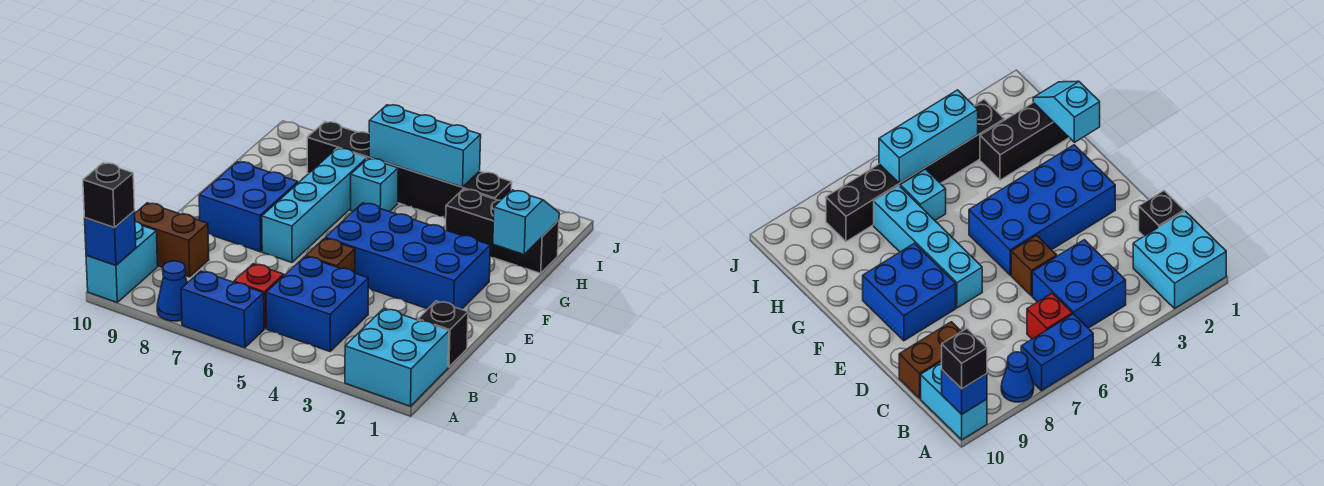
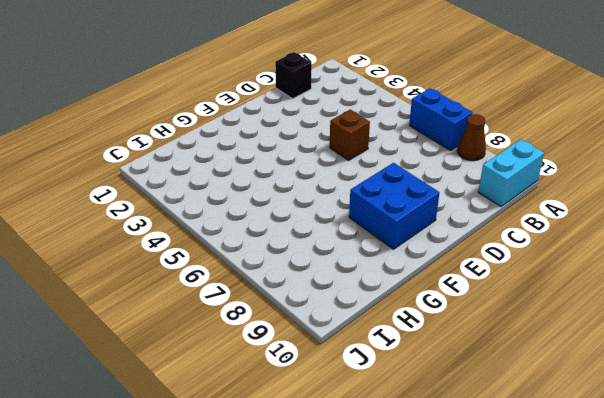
brown 1x1 cone [457,114,486,161] -> blue 1x1 cone [157,261,187,321]
none -> cyan 2x2 brick [345,309,449,406]
none -> blue 2x2 brick [266,256,368,351]
none -> red 1x1 brick [234,264,284,329]

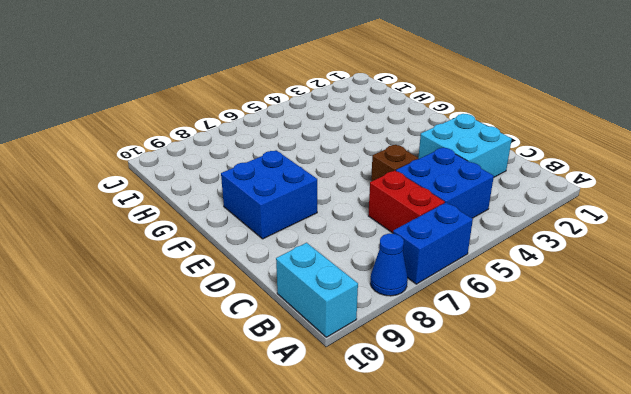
red 1x2 brick [368,171,445,233] -> red 1x1 brick [234,264,284,329]
cyan 2x2 brick [418,114,512,177] -> cyan 2x2 brick moved to [345,309,449,406]
none -> black 1x1 brick [418,301,468,367]
none -> brown 1x2 brick [135,203,209,277]
none -> blue 2x4 brick [325,203,490,309]

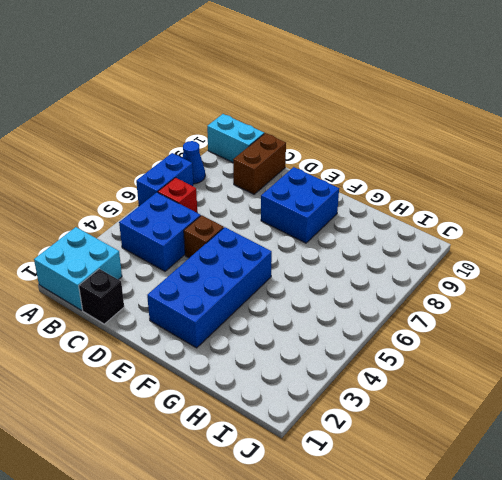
none -> cyan 1x4 brick [262,148,367,262]
none -> black 1x3 brick [446,189,559,273]
none -> cyan 1x1 brick [351,158,398,212]

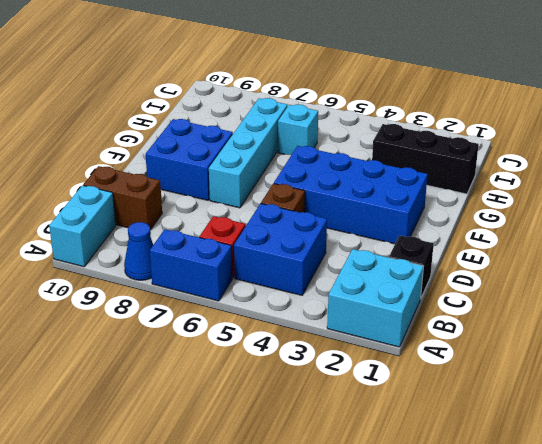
none -> black 1x6 brick [307,122,512,218]
none -> blue 1x1 brick [85,211,136,265]
none -> cyan 1x2 slope [493,190,559,254]

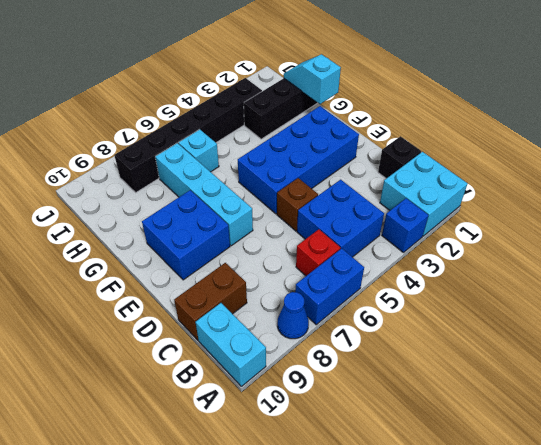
blue 1x1 brick [382,198,428,252] -> blue 1x1 brick moved to [85,211,136,265]
none -> cyan 1x3 brick [369,105,481,187]
none -> black 1x1 brick [83,163,135,228]

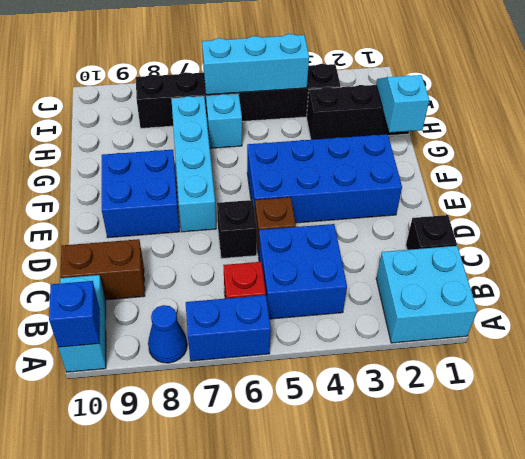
black 1x1 brick [217,200,257,259] -> black 1x1 brick moved to [83,163,135,228]

